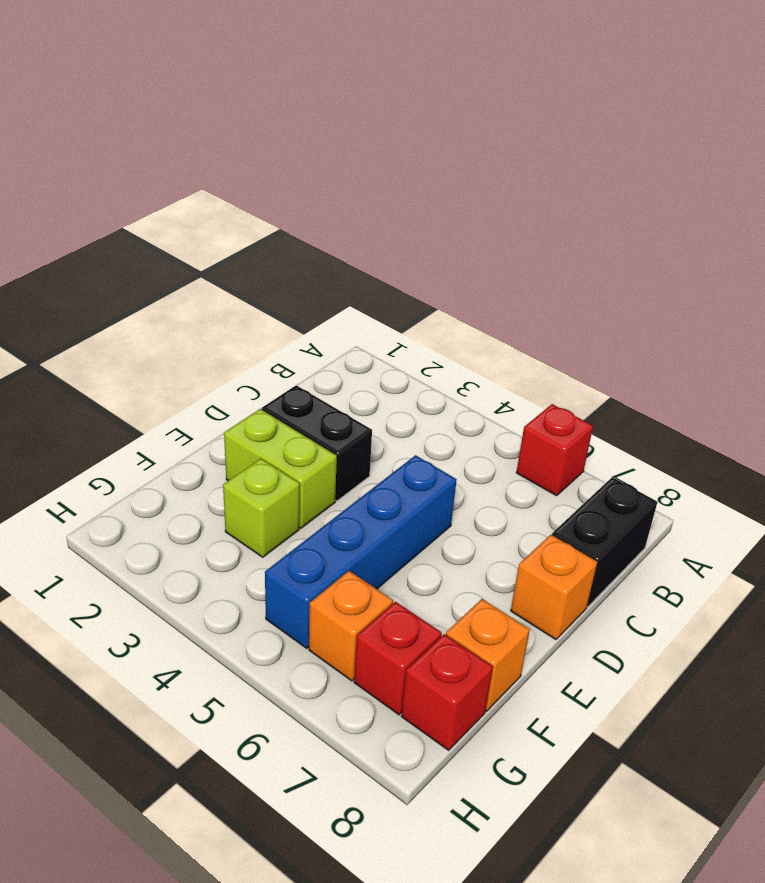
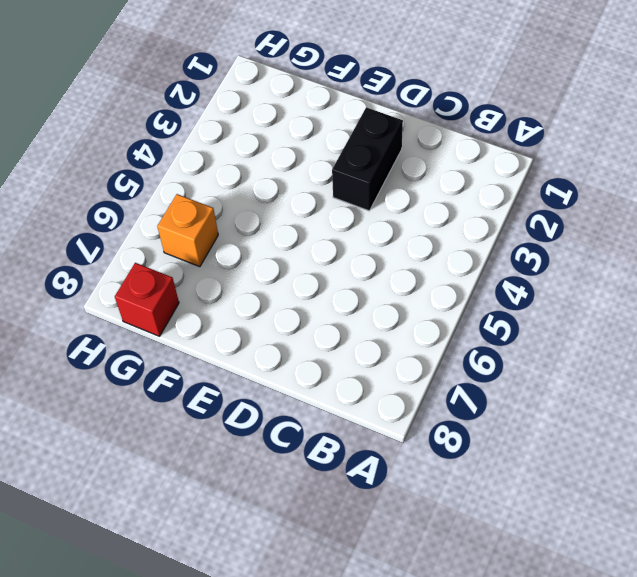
none -> red 1x1 brick [516,404,593,496]
none -> black 1x2 brick [552,477,657,607]

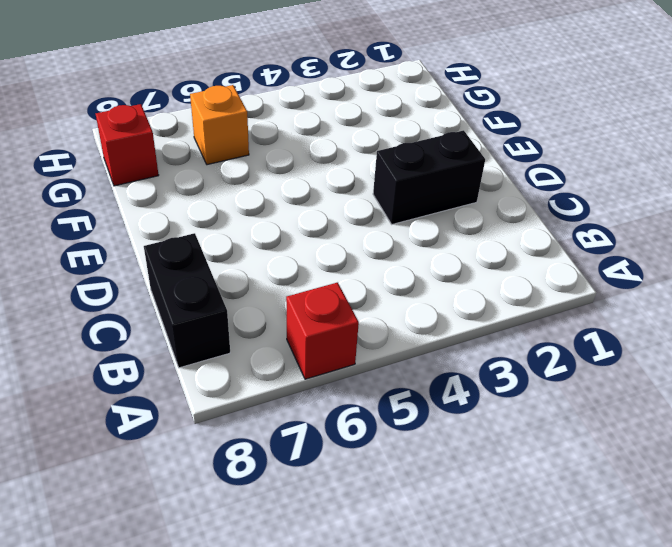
none -> blue 1x4 brick [265,455,457,648]
none -> orange 1x1 brick [511,535,597,639]

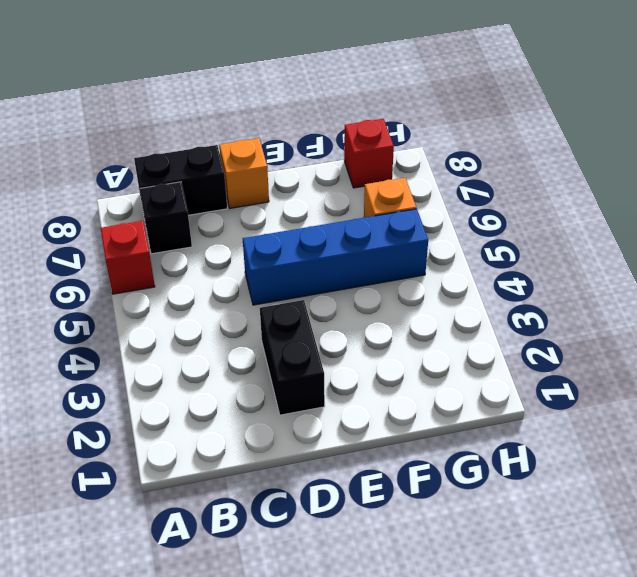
black 1x1 brick [140,182,192,254] -> none
none -> lime 1x2 brick [224,409,337,528]
none -> lime 1x1 brick [223,459,299,557]

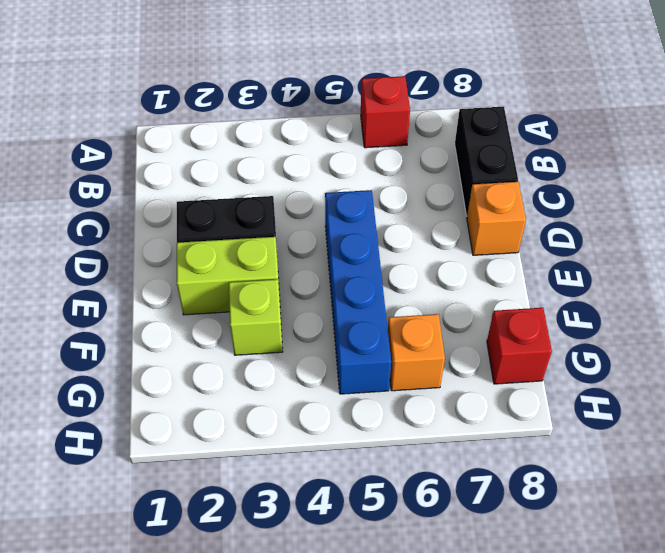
none -> orange 1x1 brick [446,599,530,711]
none -> red 1x1 brick [354,602,442,715]

